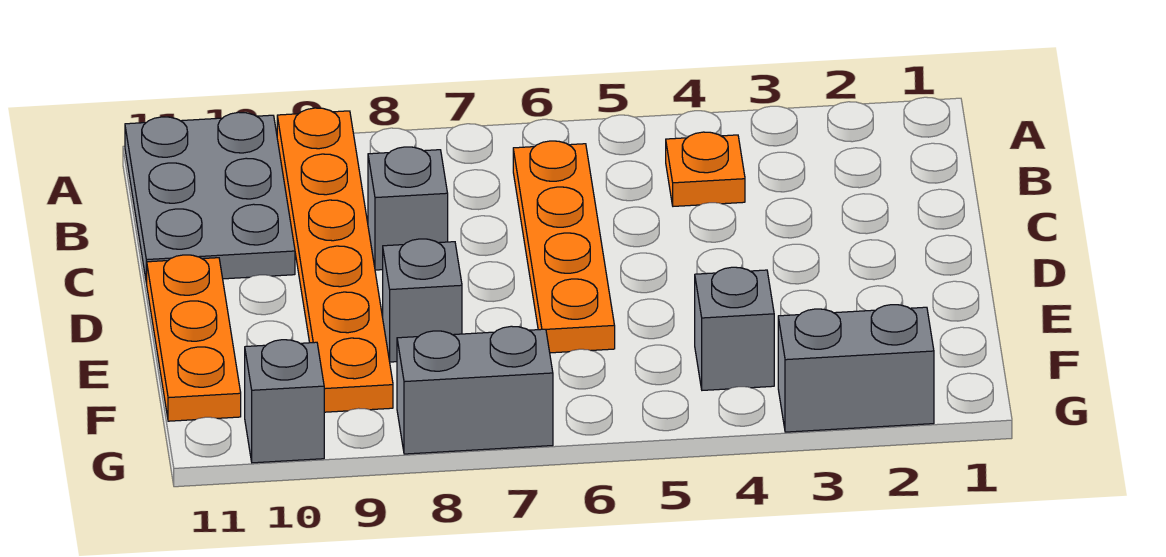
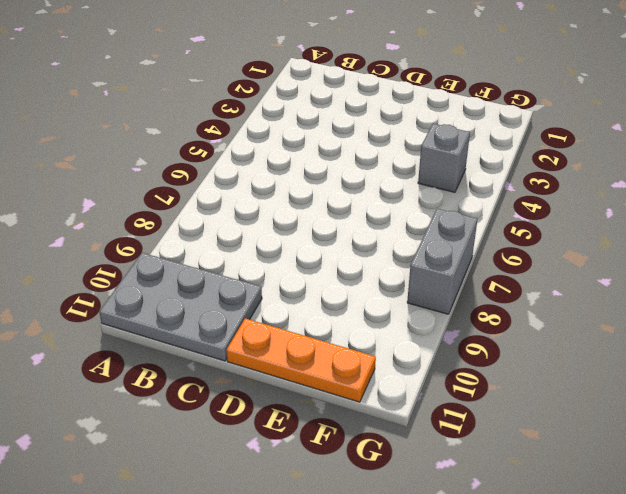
none -> orange 1x6 plate [277,108,393,412]
none -> orange 1x1 plate [666,132,745,206]

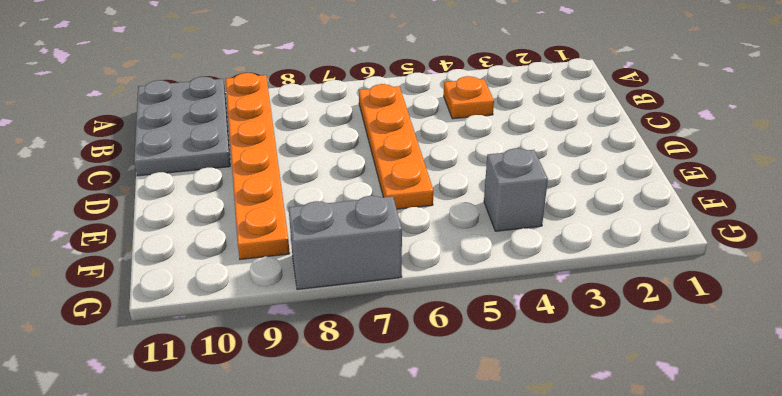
none -> grey 1x1 brick [368,147,448,270]
none -> orange 1x3 plate [147,255,241,421]

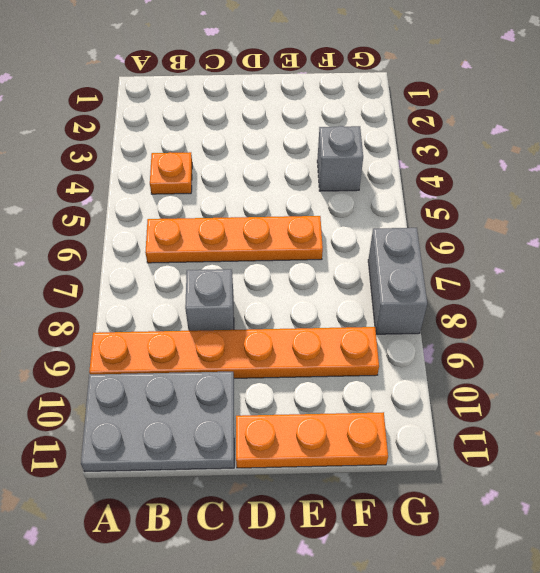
none -> grey 1x1 brick [383,239,462,362]
none -> grey 1x2 brick [778,305,934,432]

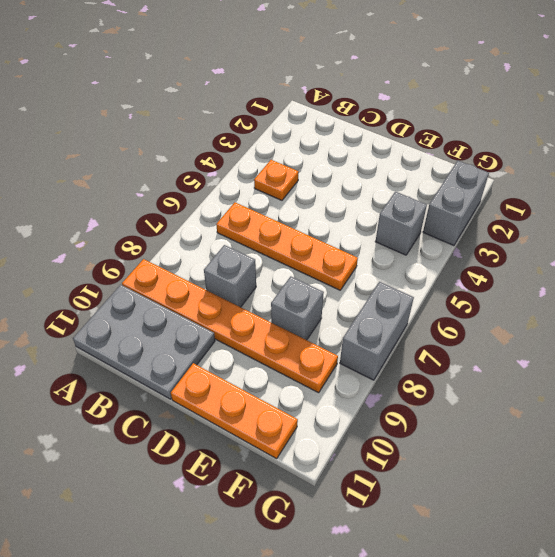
none -> grey 1x1 brick [245,340,324,463]

